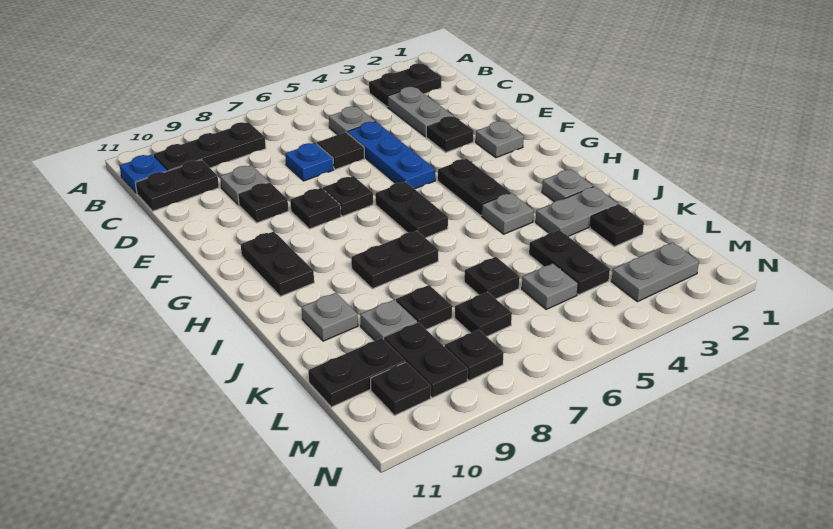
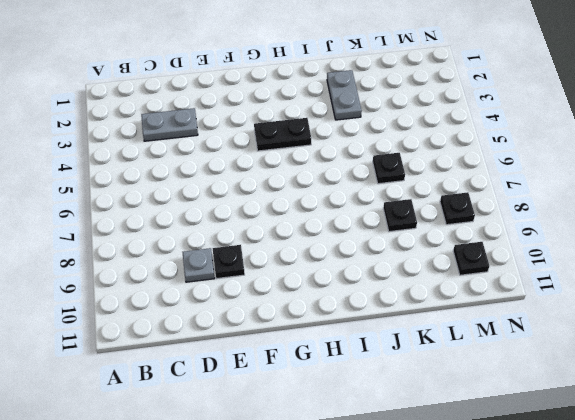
none -> black 1x2 plate [369,63,441,107]
none -> black 1x3 plate [153,122,266,171]
none -> blue 1x1 plate [120,155,167,193]
none -> grey 1x1 plate [329,107,375,135]

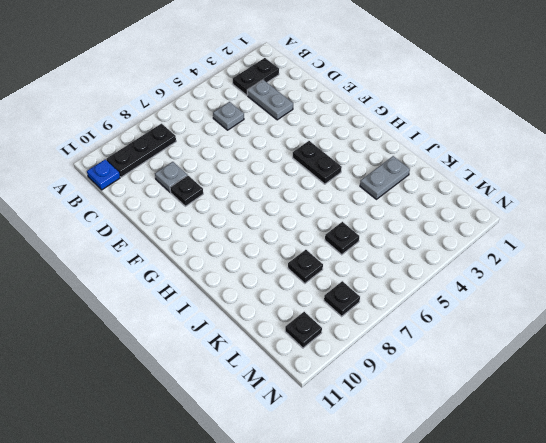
none -> black 1x2 plate [135,160,219,211]
none -> blue 1x3 plate [347,122,435,189]
none -> black 1x1 tile [317,132,364,170]
none -> blue 1x1 plate [285,143,334,181]

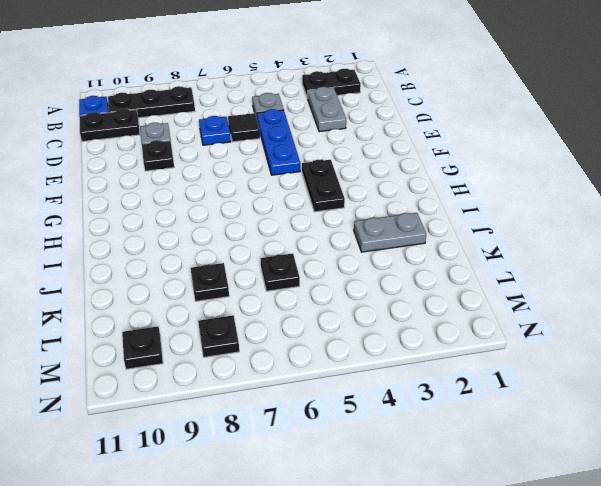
none -> black 1x1 plate [426,116,474,152]
none -> grey 1x1 plate [476,121,524,158]
none -> black 1x1 plate [323,176,373,216]
none -> black 1x1 plate [290,188,341,229]

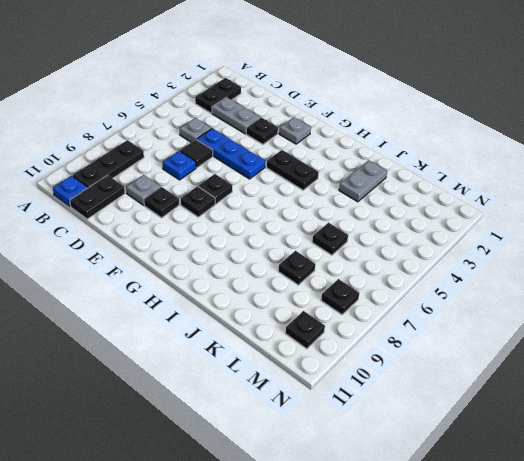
none -> black 1x2 plate [375,182,448,238]
none -> black 1x2 plate [241,231,314,296]
none -> grey 1x1 plate [542,169,593,202]
none -> grey 1x1 plate [482,193,534,234]

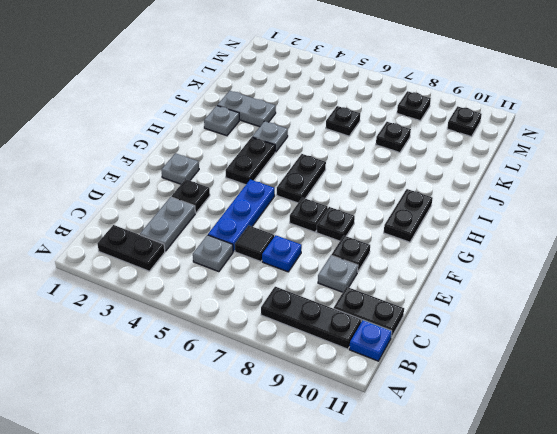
none -> black 1x2 plate [351,231,438,289]
none -> grey 1x1 plate [302,293,358,341]
none -> black 1x1 plate [590,204,644,247]
none -> black 1x2 plate [529,230,610,295]

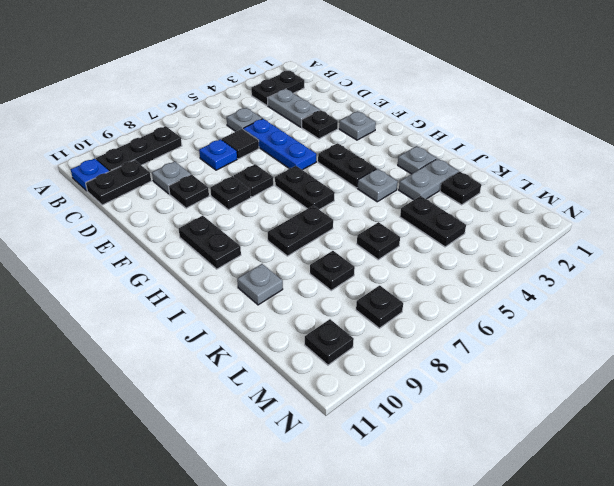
none -> grey 1x1 plate [360,300,417,341]
none -> grey 1x1 plate [522,263,578,309]
none -> black 1x1 plate [455,292,512,337]
none -> black 1x2 plate [384,322,468,398]

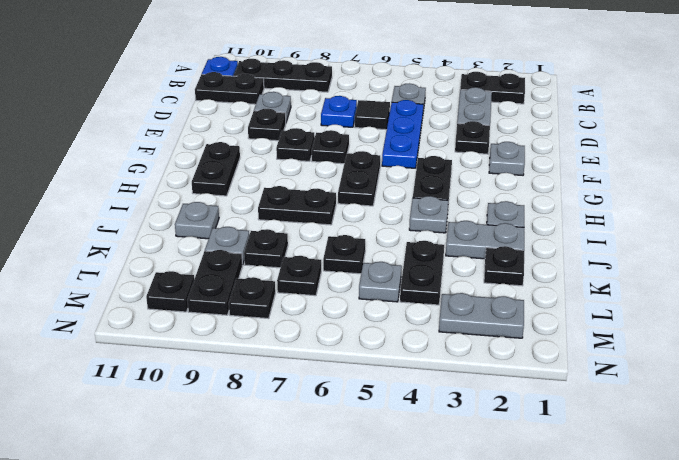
none -> black 1x2 plate [308,338,405,407]

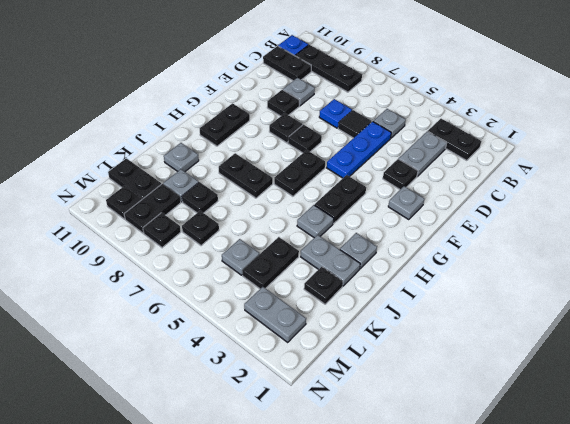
none -> black 1x1 plate [464,257,520,299]

